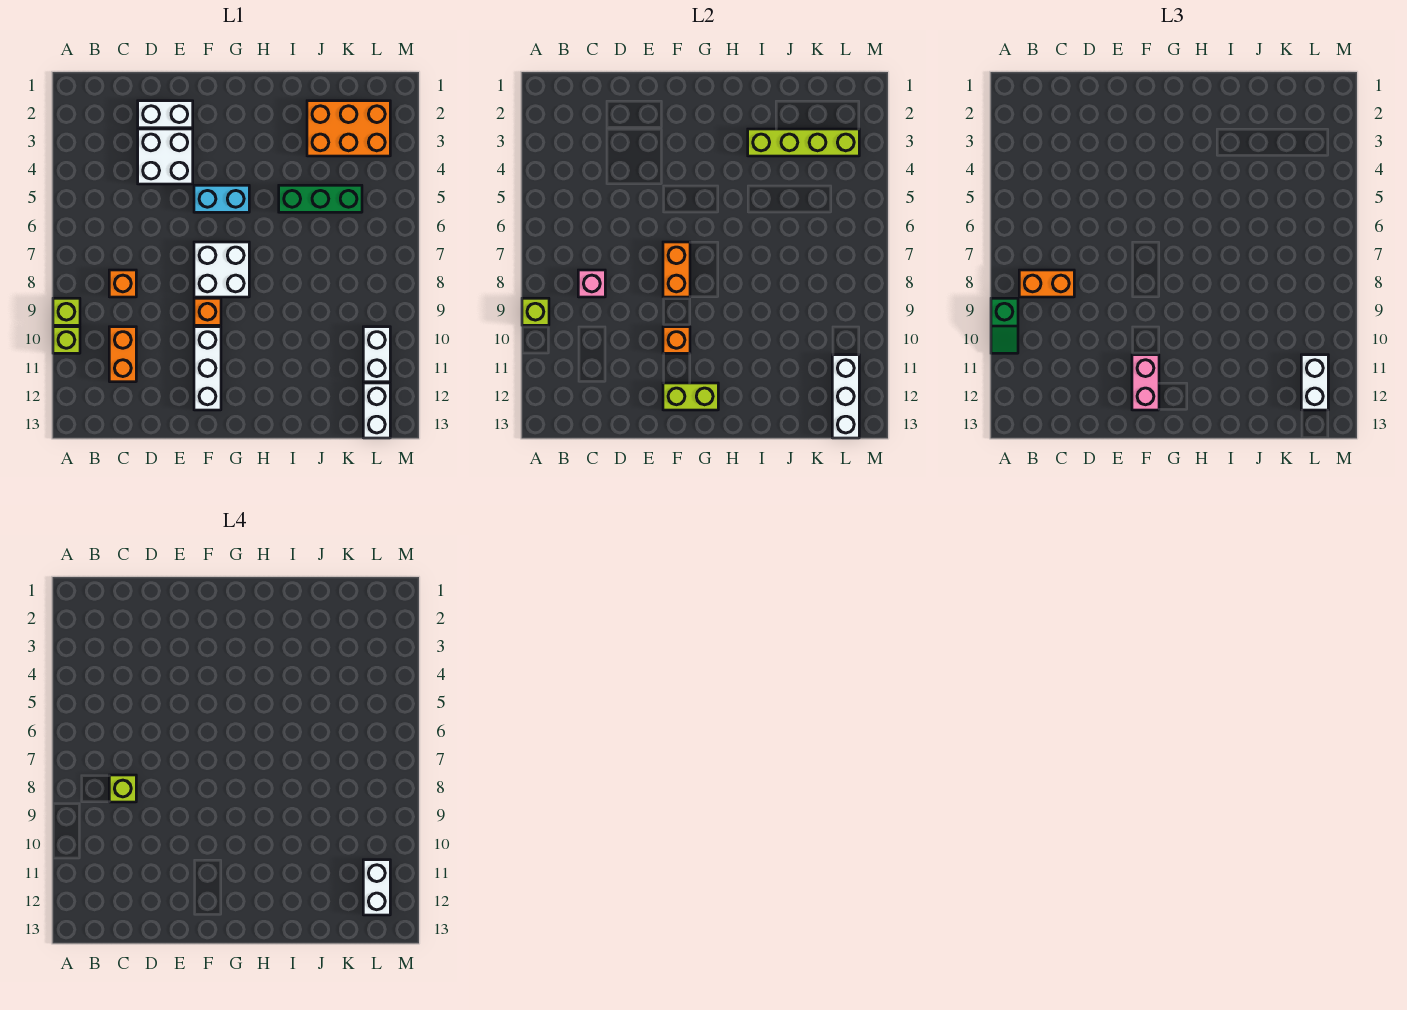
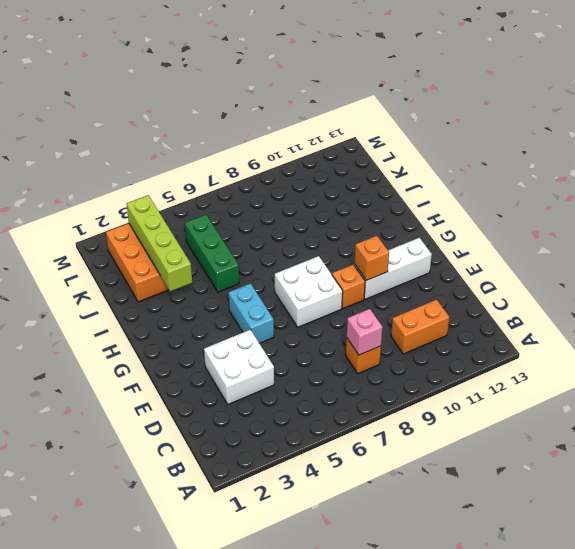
none -> lime 1x1 brick [53,298,80,325]
none -> lime 1x1 brick [53,327,80,353]
none -> white 1x2 brick [138,101,193,128]

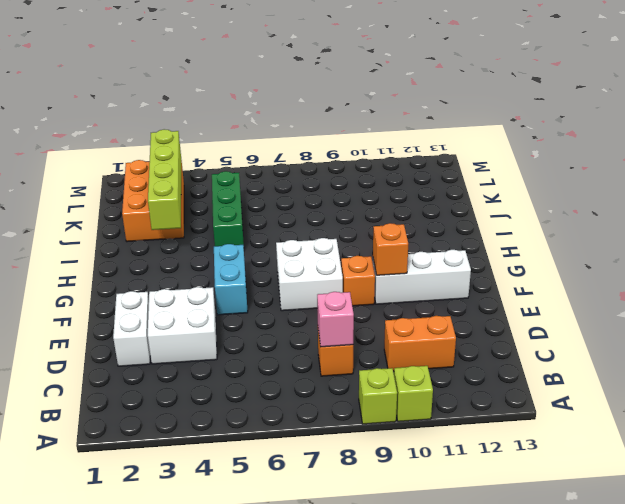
none -> white 1x2 brick [363,327,390,382]
none -> white 1x2 brick [363,383,390,438]
none -> lime 1x1 brick [522,298,549,325]

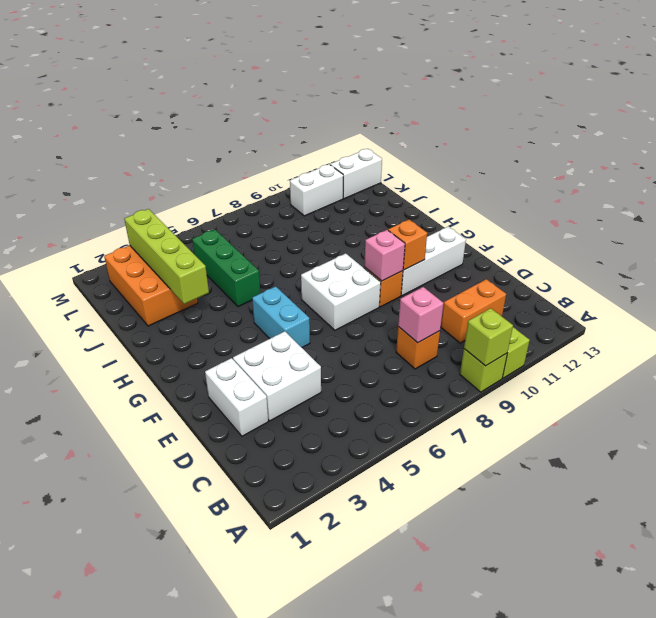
pink 1x1 brick [364,230,405,281] -> none
none -> orange 1x2 brick [663,242,690,297]
none -> lime 1x2 brick [663,383,718,410]
none -> white 1x3 brick [832,355,859,438]

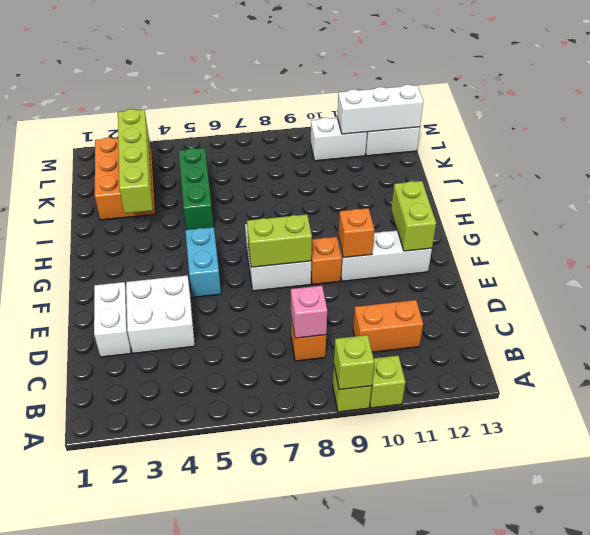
lime 1x2 brick [247,214,312,267] -> orange 1x2 brick [663,242,690,297]
none -> green 1x2 slope [991,298,1018,353]
none -> orange 1x2 brick [1019,270,1074,297]
none -> pink 1x2 brick [1132,355,1159,410]

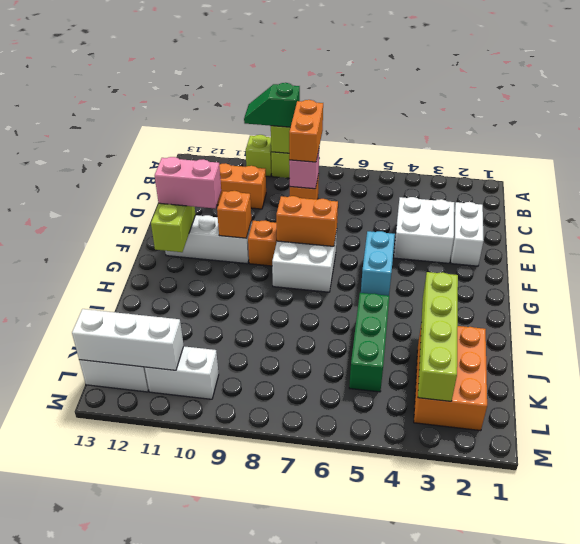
none -> white 1x2 brick [1301,355,1328,410]
none -> lime 1x1 brick [109,775,136,802]
none -> white 1x2 brick [363,860,390,915]

